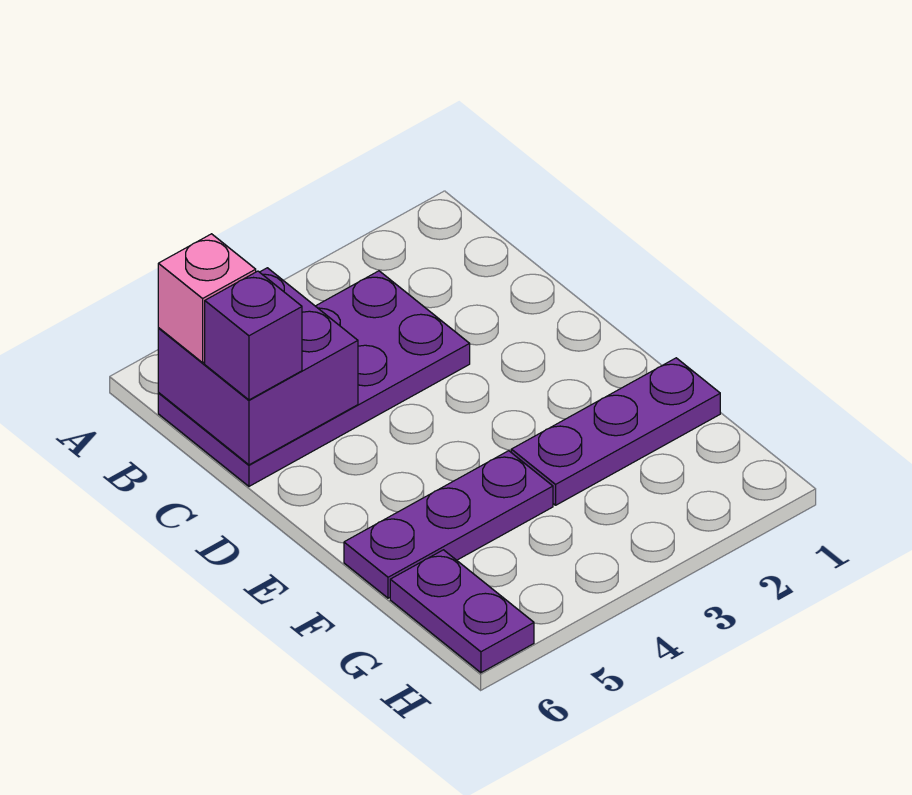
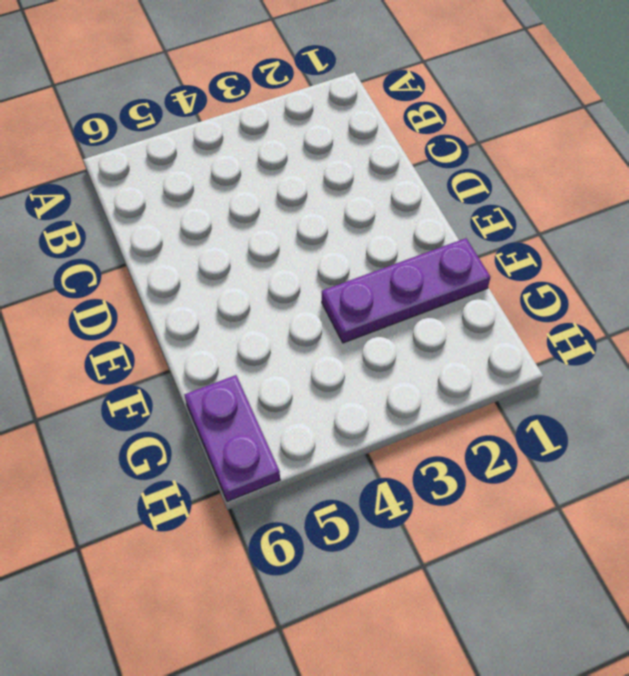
none -> purple 2x4 plate [158,271,470,486]
none -> purple 1x3 plate [344,451,553,598]

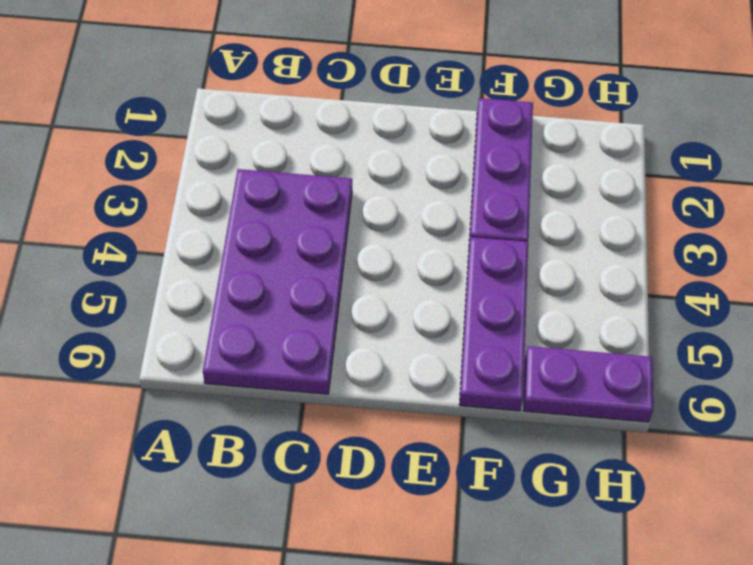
none -> purple 2x2 brick [158,268,358,465]
none -> pink 1x1 brick [158,234,256,363]

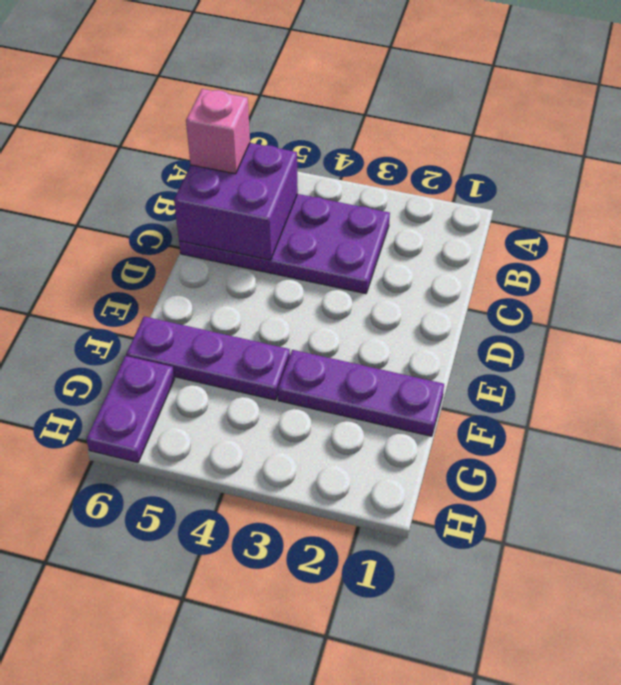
none -> purple 1x1 brick [205,271,302,400]

